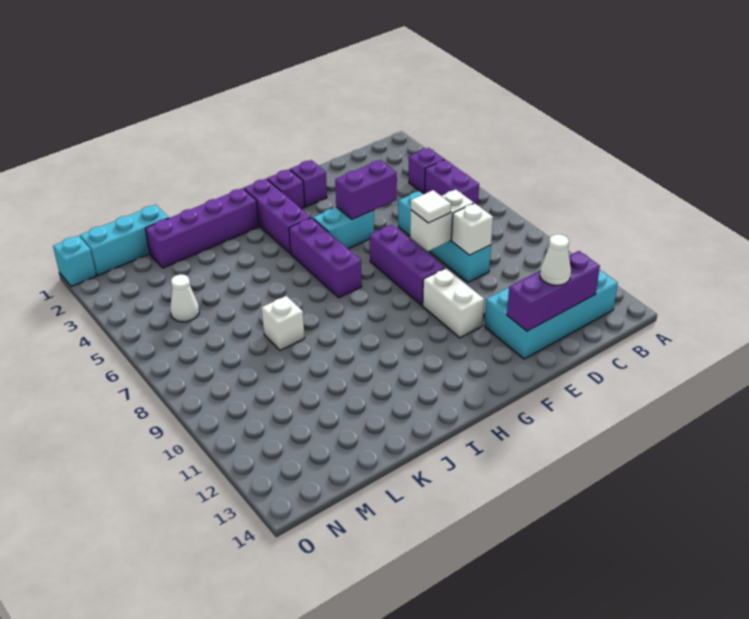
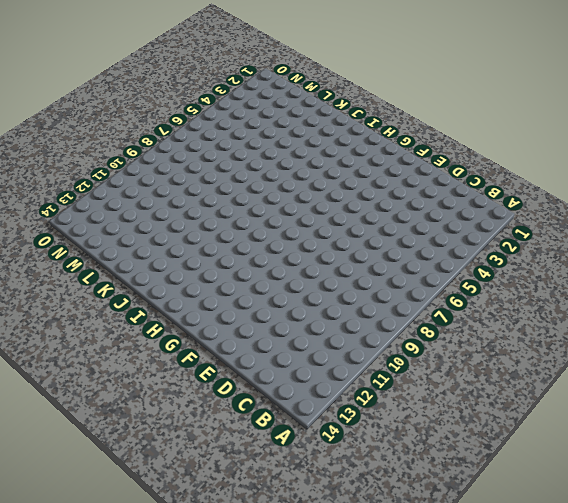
none -> purple 1x1 brick [409,148,445,194]
none -> purple 1x2 brick [425,160,479,205]
none -> cyan 2x4 brick [484,270,618,359]

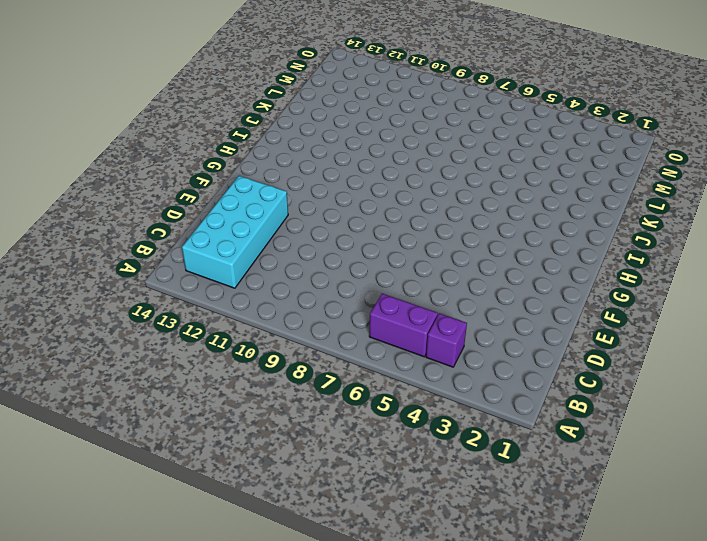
none -> cyan 1x4 brick [398,191,491,282]
none -> purple 1x1 brick [290,160,327,207]
none -> cyan 1x2 brick [313,207,374,249]

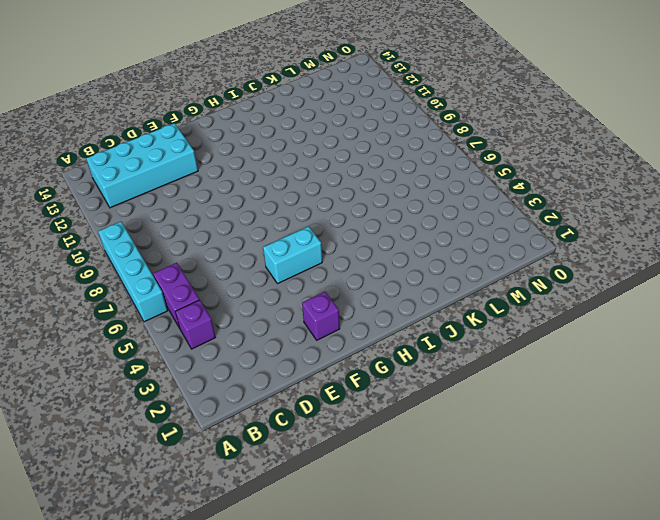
cyan 1x4 brick [98,222,168,322] -> cyan 1x4 brick moved to [398,191,491,282]
none -> purple 1x3 brick [370,225,445,305]
none -> white 1x2 brick [423,268,484,338]
none -> purple 1x1 brick [267,169,305,209]

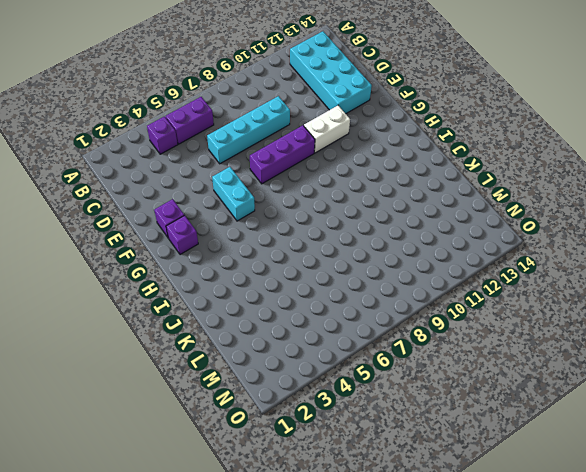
none -> purple 1x3 brick [244,179,311,254]
none -> purple 1x3 brick [289,218,362,298]
none -> purple 1x4 brick [145,188,259,268]

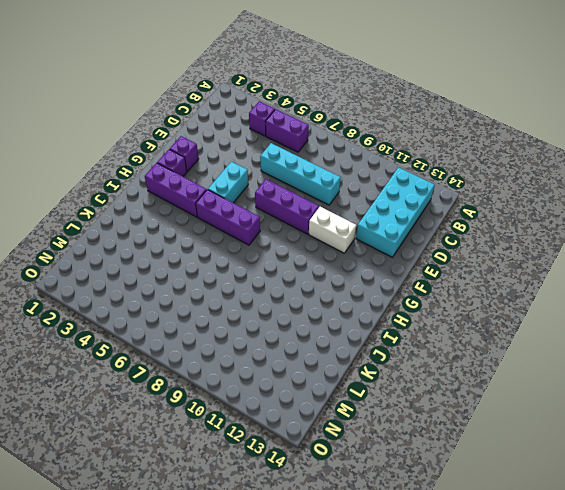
none -> purple 1x4 brick [145,188,259,268]
none -> white 1x1 brick [262,296,305,350]
none -> cyan 1x3 brick [80,205,169,275]

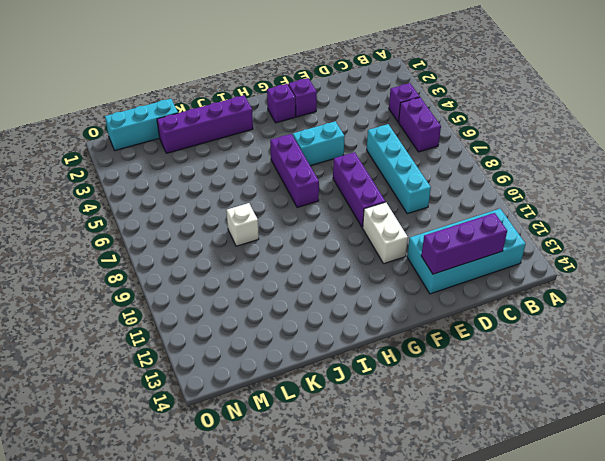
none -> purple 1x3 brick [244,179,311,254]
none -> white 1x1 cone [170,274,199,322]
none -> cyan 1x1 brick [53,236,96,287]

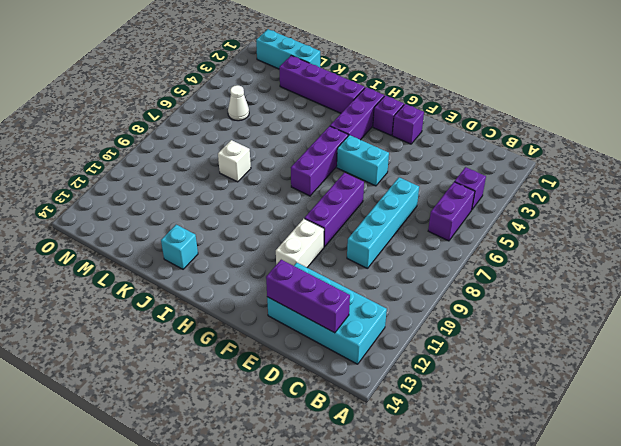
cyan 1x1 brick [161,225,198,269] -> cyan 1x1 brick moved to [53,236,96,287]
none -> white 1x2 brick [410,189,474,251]
none -> white 1x1 brick [452,203,493,255]
none -> purple 1x2 brick [335,160,397,220]

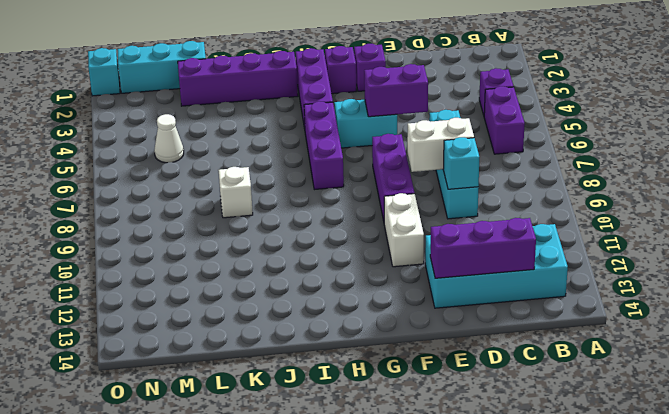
cyan 1x1 brick [443,137,479,189] -> white 1x1 brick [452,203,493,255]
none -> white 1x1 cone [540,234,571,285]
none -> white 1x1 tile [411,190,451,223]

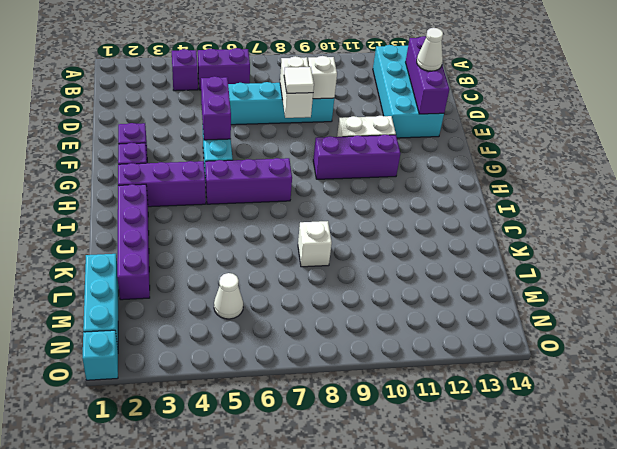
purple 1x3 brick [313,135,400,179] -> purple 1x3 brick moved to [370,225,445,305]

